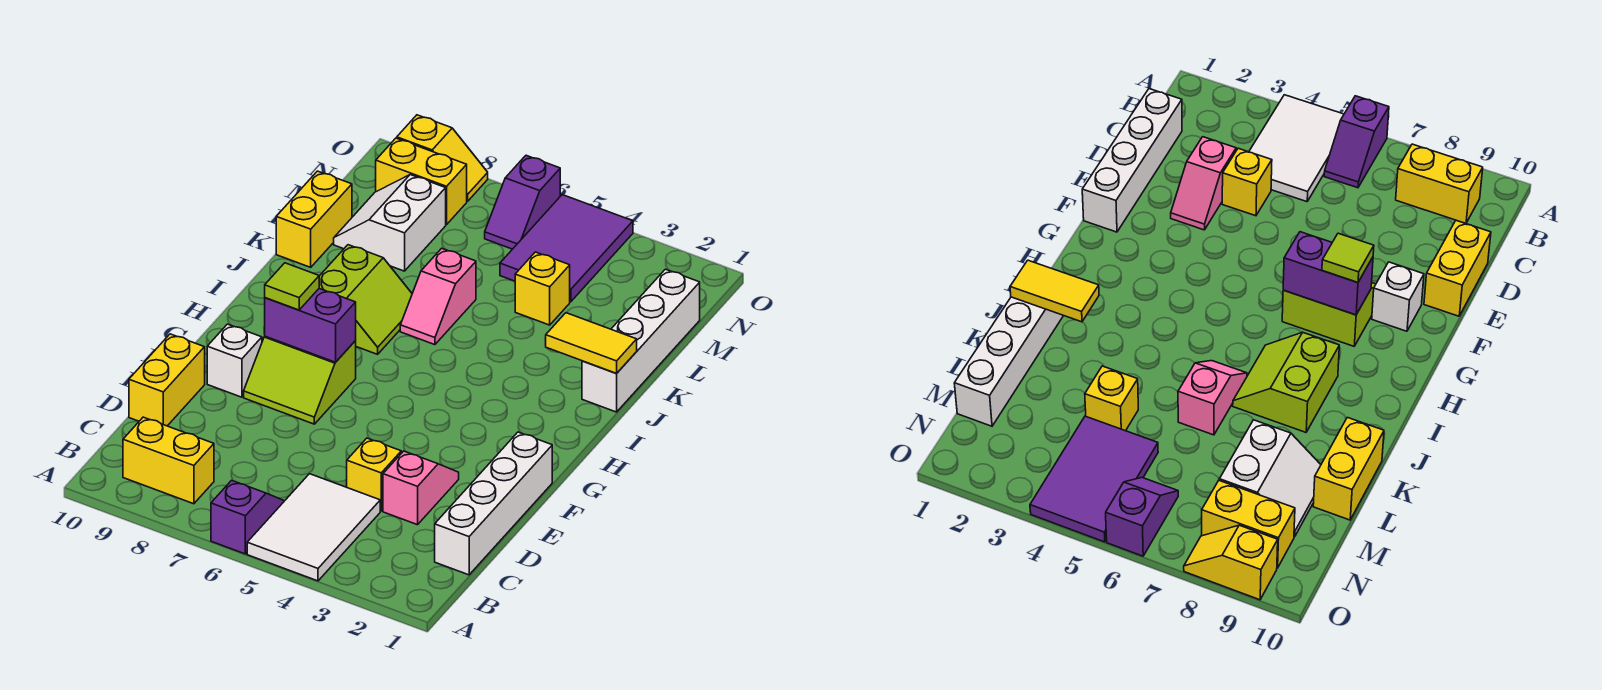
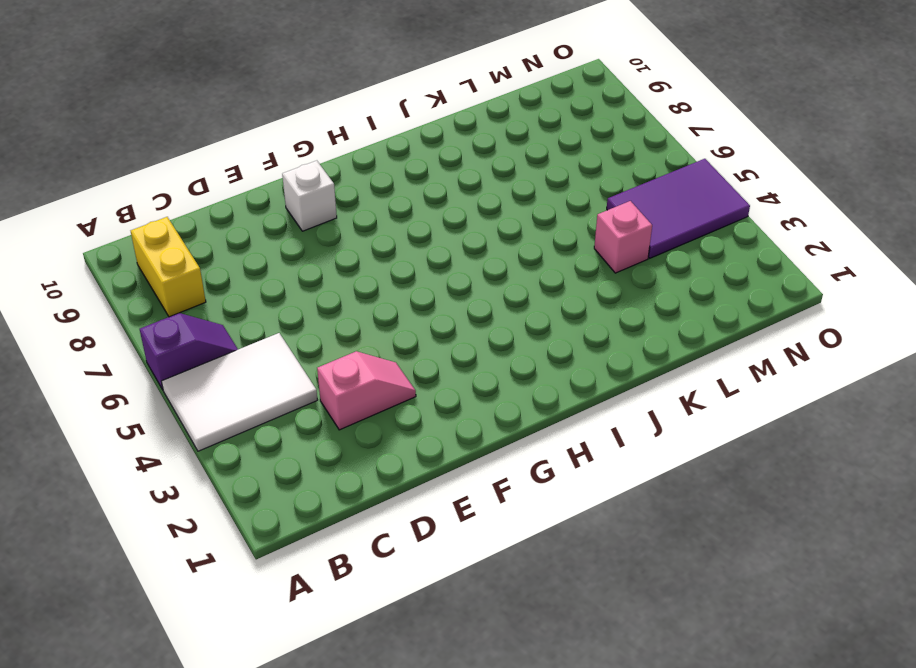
pink 1x1 brick [594,201,652,273] -> yellow 1x1 brick [515,252,570,325]
none -> white 1x4 brick [435,432,552,575]
none -> yellow 1x1 brick [347,438,401,511]
none -> yellow 1x2 brick [129,334,205,426]

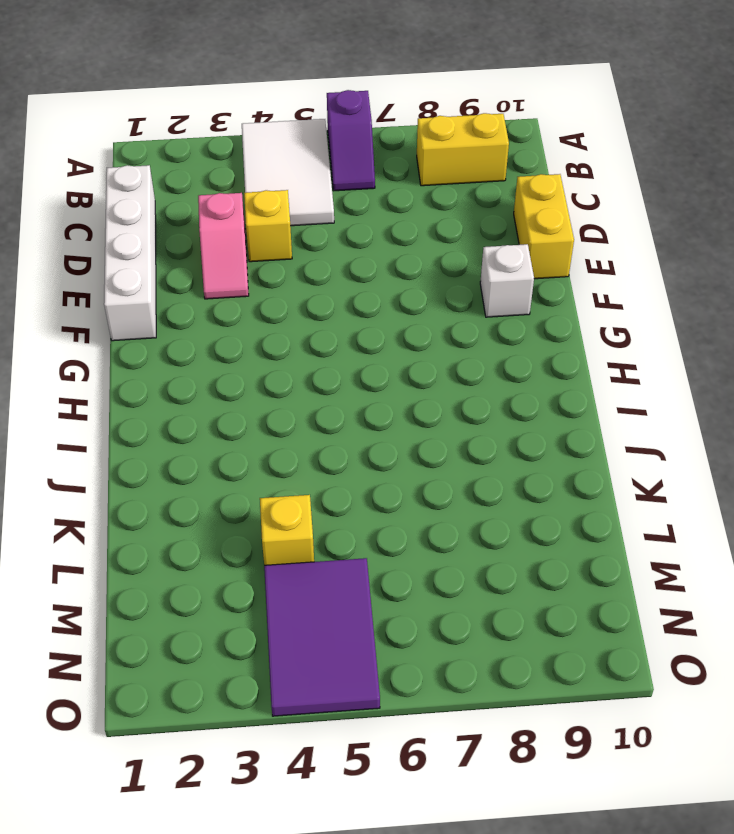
none -> lime 2x2 slope [244,336,356,424]
none -> lime 2x2 slope [319,245,412,354]
none -> white 1x4 brick [582,269,700,412]

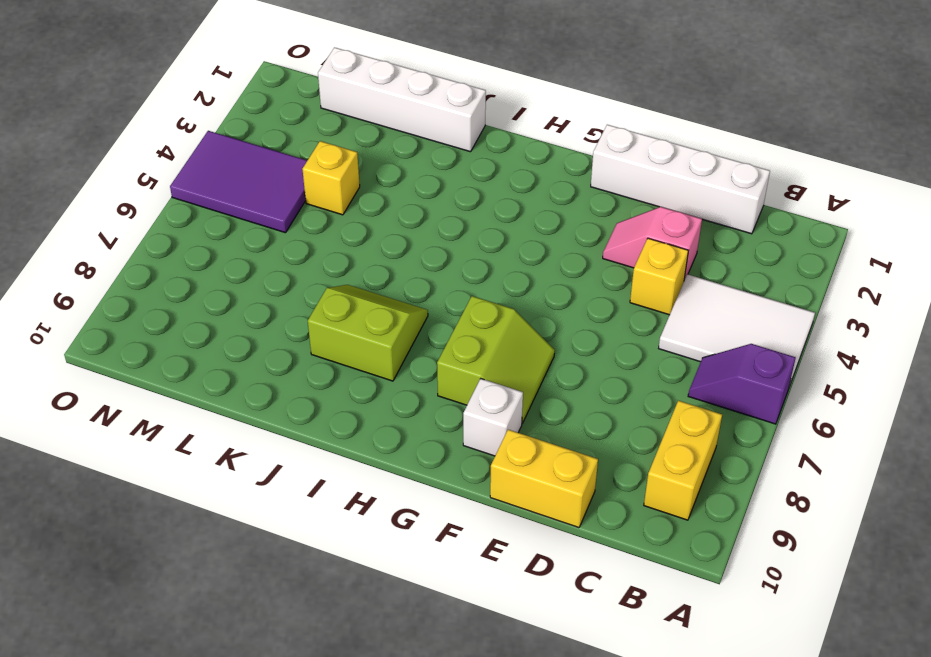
none -> pink 1x2 slope [400,248,476,345]
none -> yellow 1x2 brick [276,171,352,267]
none -> white 2x2 slope [334,175,446,271]

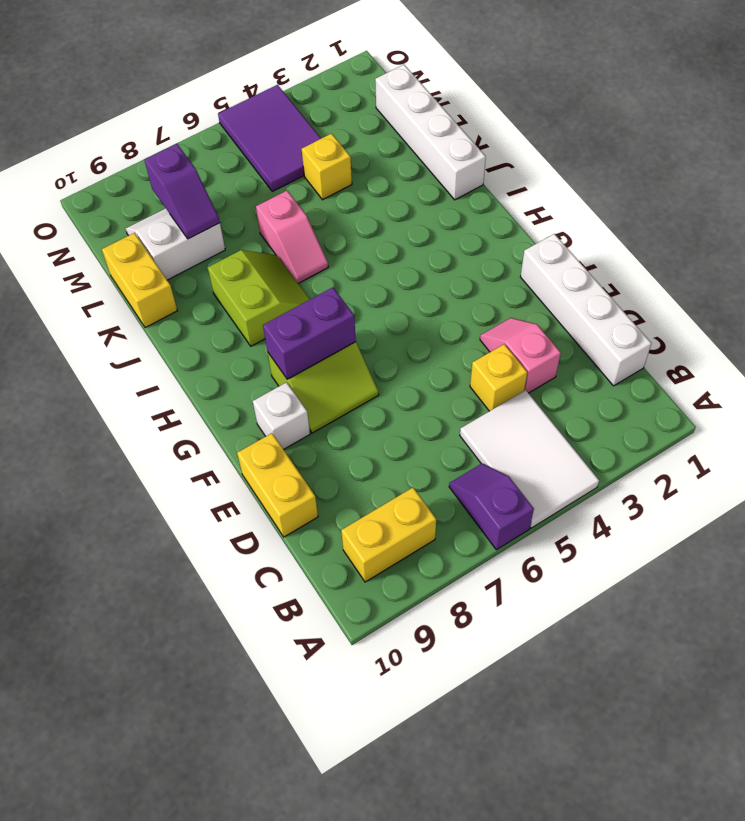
white 2x2 slope [126,208,225,280] -> white 2x2 slope turned to [334,175,446,271]
purple 1x2 slope [145,144,220,239] -> purple 1x2 slope moved to [485,155,560,249]
none -> yellow 1x2 brick [376,138,467,225]
none -> yellow 1x2 slope [397,115,488,201]
none -> yellow 1x2 tile [546,313,637,374]

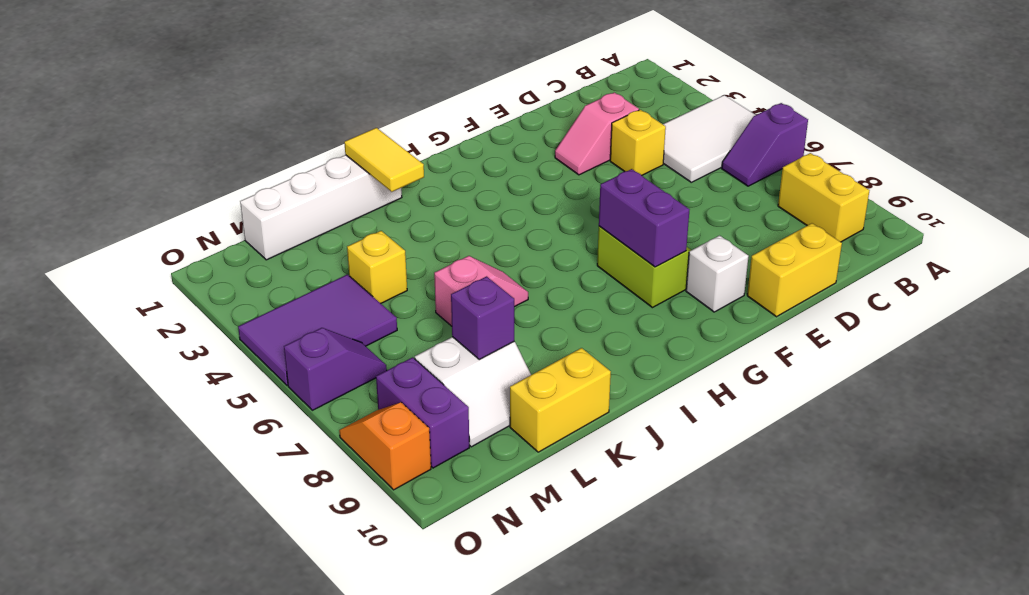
purple 1x1 brick [451,276,514,359] -> none
purple 1x2 brick [376,357,469,468] -> yellow 1x2 brick [376,138,467,225]
orange 1x2 slope [339,402,431,490] -> yellow 1x2 slope [397,115,488,201]
none -> white 1x4 brick [435,432,552,575]
none -> lime 2x2 slope [319,245,412,354]
none -> lime 1x1 tile [265,263,319,310]

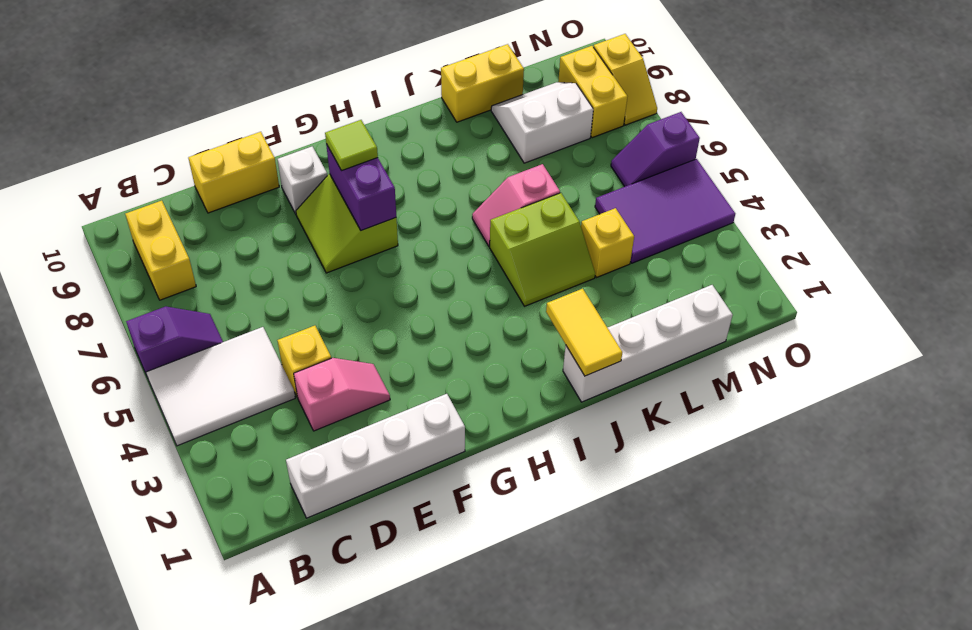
lime 2x2 slope [490,193,595,306] -> lime 2x2 slope moved to [319,245,412,354]

